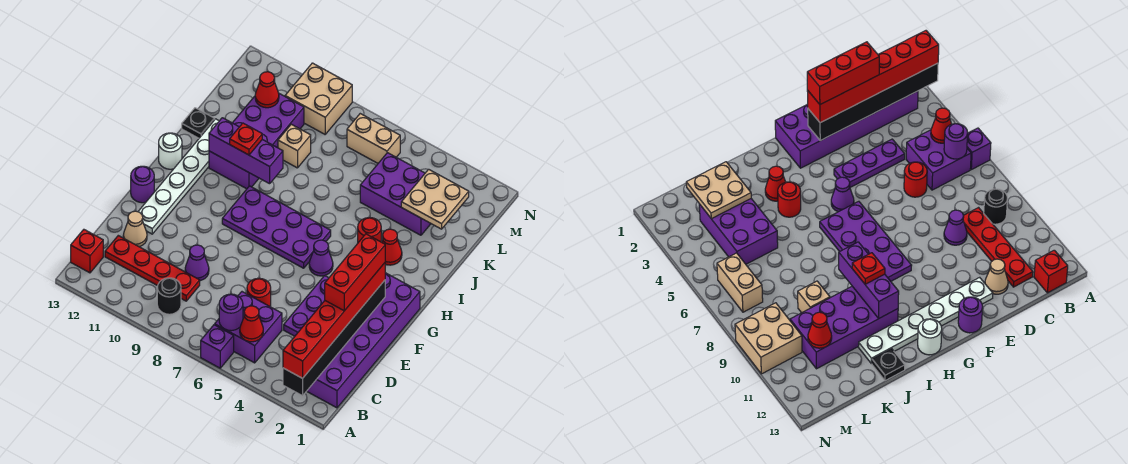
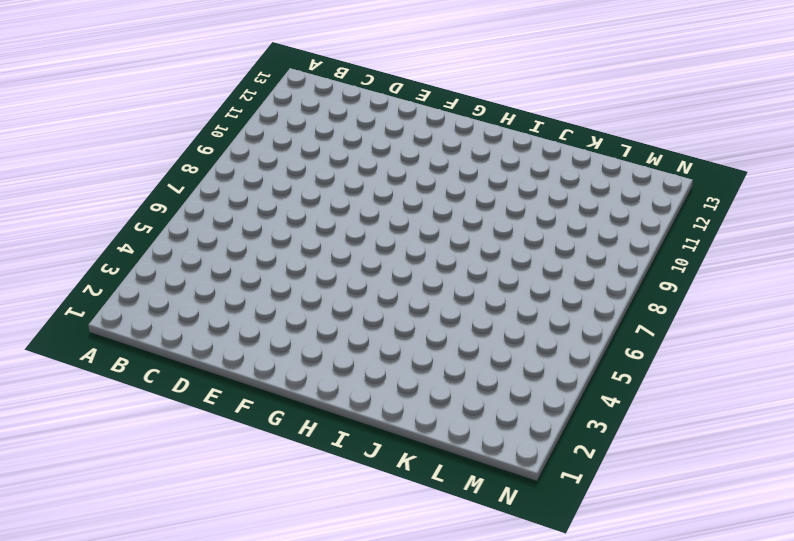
none -> purple 1x1 brick [201,325,234,368]
none -> purple 2x6 brick [307,273,420,408]
none -> purple 2x2 brick [215,292,282,363]
none -> black 1x1 round brick [157,278,181,314]

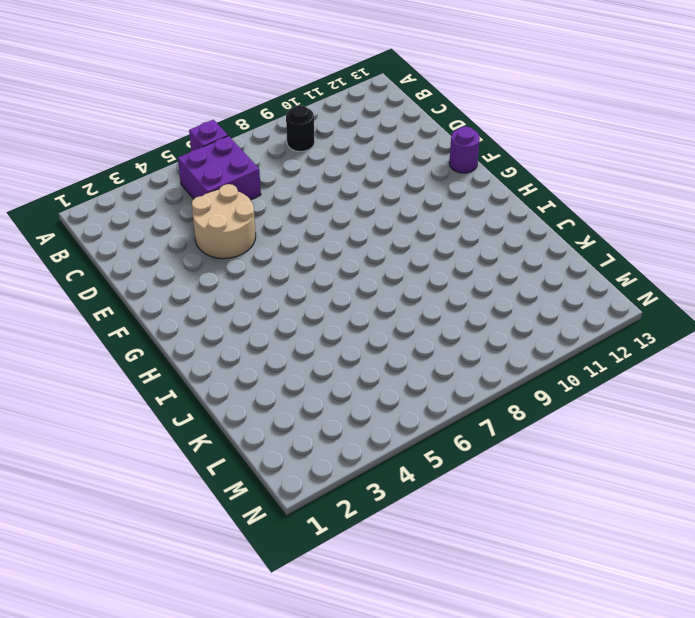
tan 2x2 round brick [192,184,256,259] -> purple 1x3 plate [284,276,328,336]
none -> purple 2x6 brick [307,273,420,408]
none -> red 1x1 brick [71,230,103,273]
none -> red 1x4 plate [105,236,200,301]
none -> red 1x1 round brick [247,278,271,306]

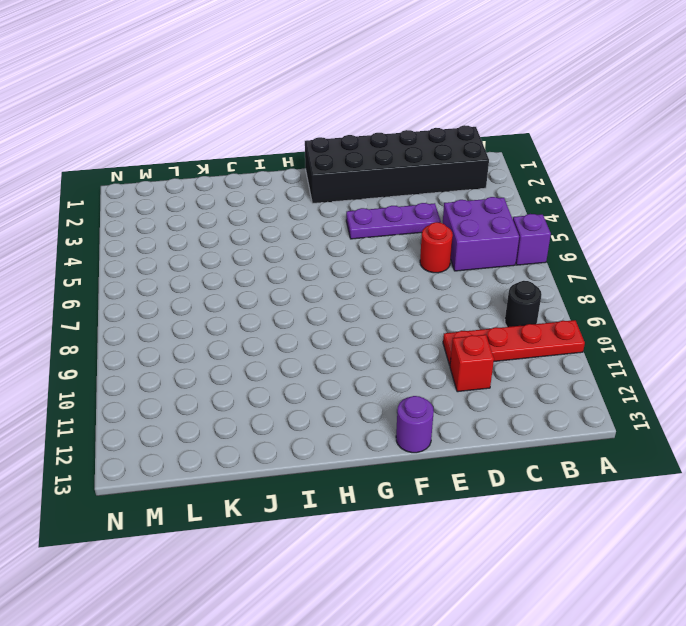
red 1x4 plate [443,320,585,365] -> red 1x4 plate turned to [105,236,200,301]
black 2x6 brick [305,125,489,203] -> purple 2x6 brick [307,273,420,408]
red 1x1 brick [450,335,494,392] -> red 1x1 brick moved to [71,230,103,273]
none -> purple 1x1 cone [185,245,209,281]
none -> tan 1x1 cone [123,211,147,247]
none -> white 1x6 plate [138,119,219,234]
none -> purple 1x1 cone [309,240,333,276]

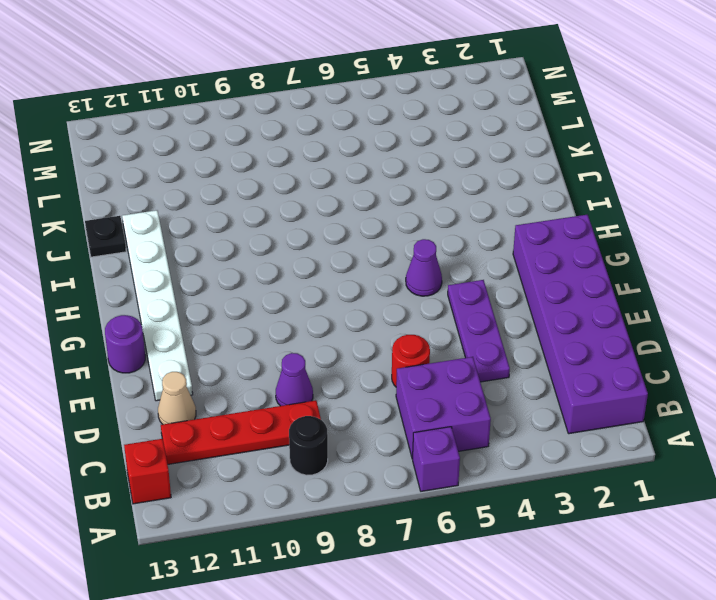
none -> purple 2x4 plate [222,186,331,268]
none -> white 1x1 round brick [159,133,182,169]
none -> red 1x1 cone [382,229,402,265]
none -> red 1x1 round brick [358,218,381,242]

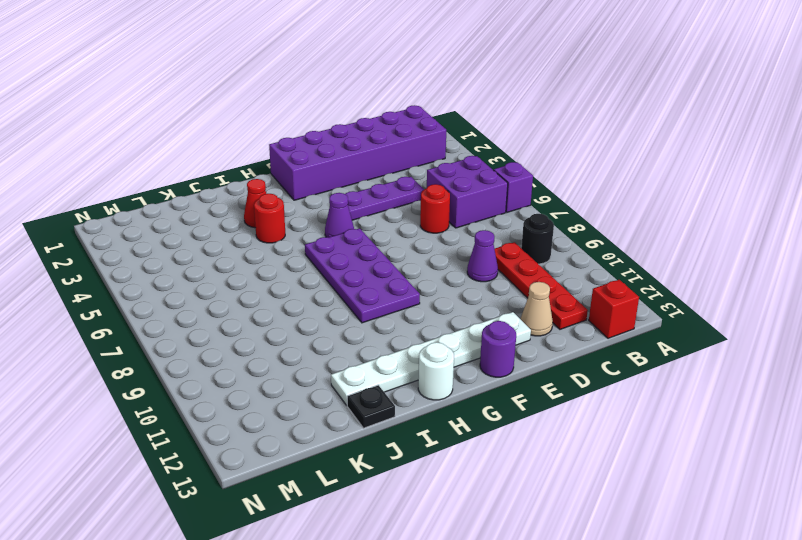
none -> purple 2x4 brick [209,94,304,189]
none -> purple 2x3 brick [360,153,431,235]
none -> tan 1x1 brick [278,124,311,168]
none -> tan 1x2 brick [347,114,400,163]

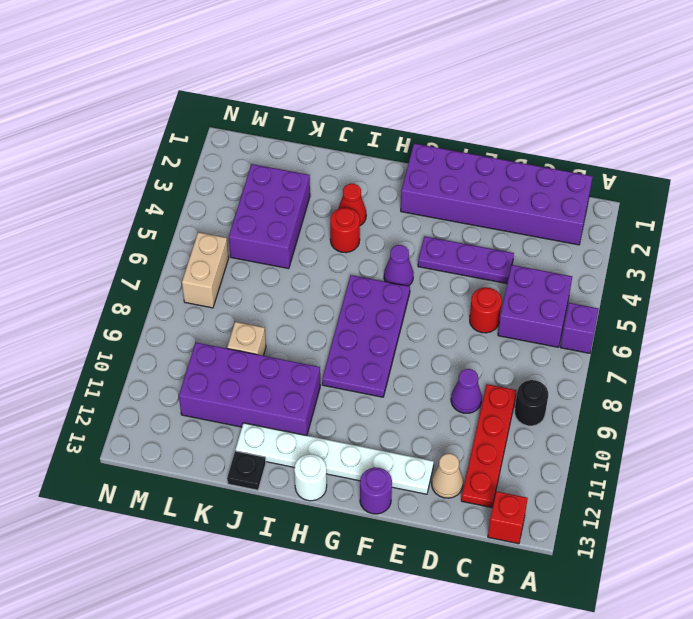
none -> tan 2x2 brick [285,63,352,134]
none -> black 1x6 brick [283,280,385,396]
none -> red 1x1 cone [240,306,263,342]
none -> purple 1x1 round brick [219,294,243,331]

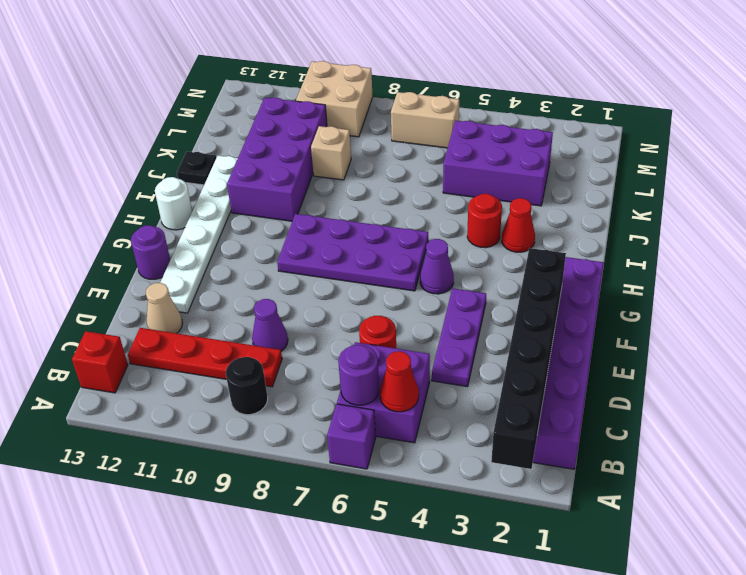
none -> purple 1x3 brick [209,118,283,184]
none -> tan 2x2 plate [401,169,469,229]
none -> red 1x1 cone [255,72,279,108]
none -> red 1x6 brick [283,263,385,378]

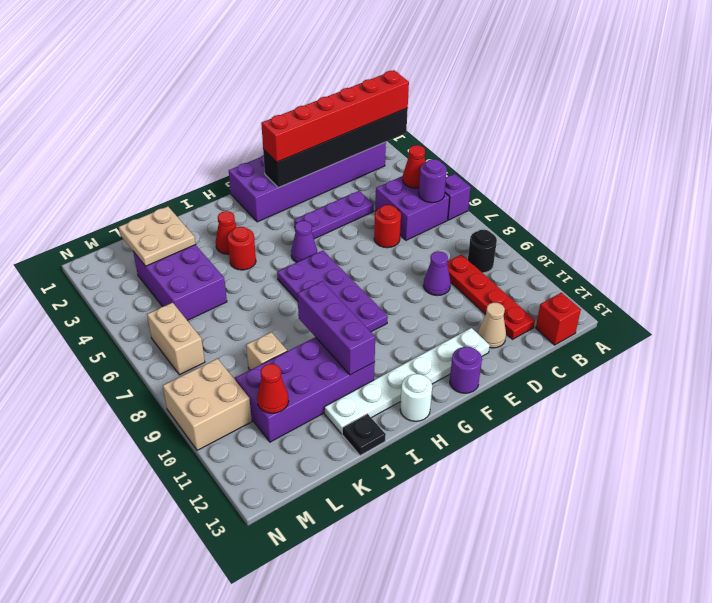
none -> red 1x1 plate [230,123,262,155]
none -> red 1x3 brick [325,234,385,311]

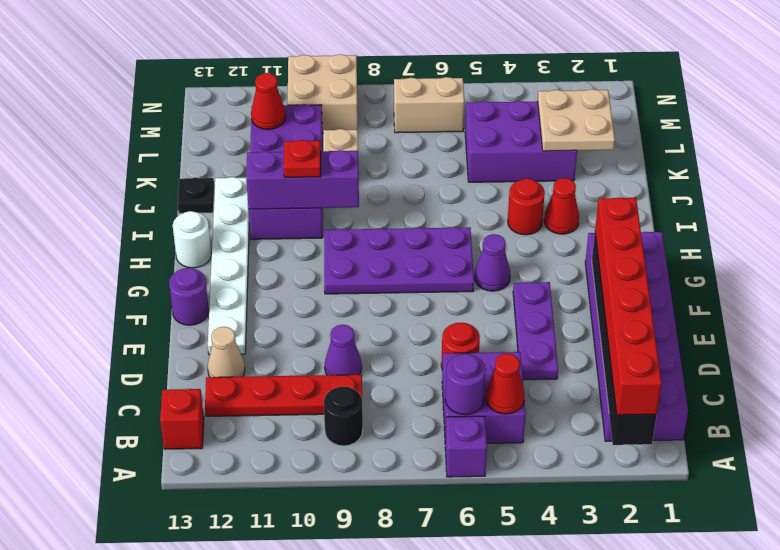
none -> red 1x3 brick [325,234,385,311]

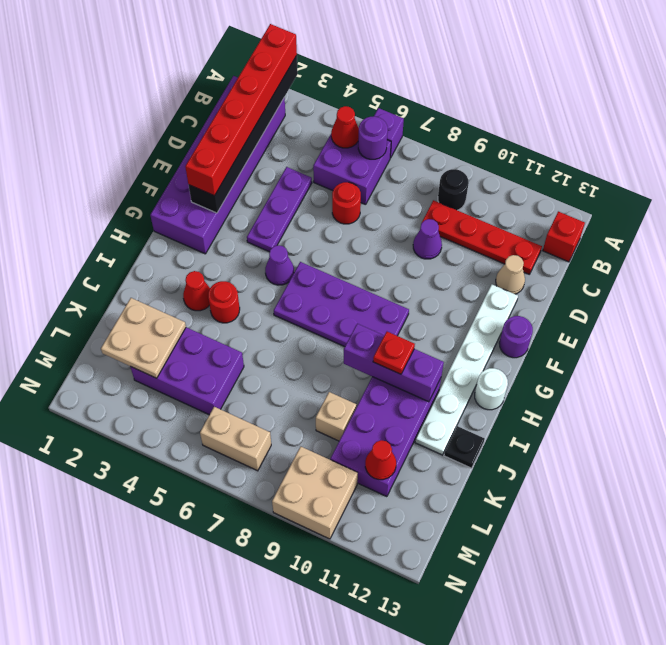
none -> red 1x3 brick [325,234,385,311]

